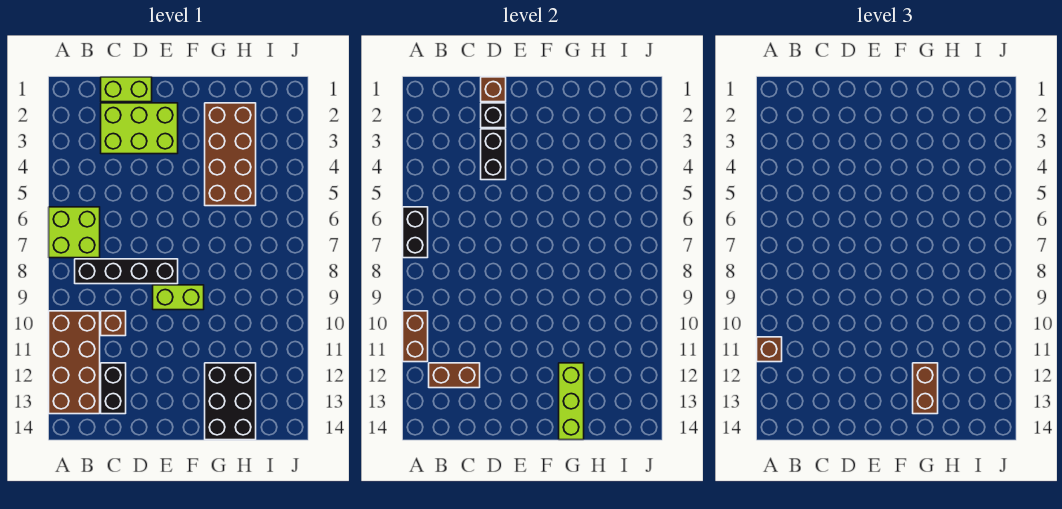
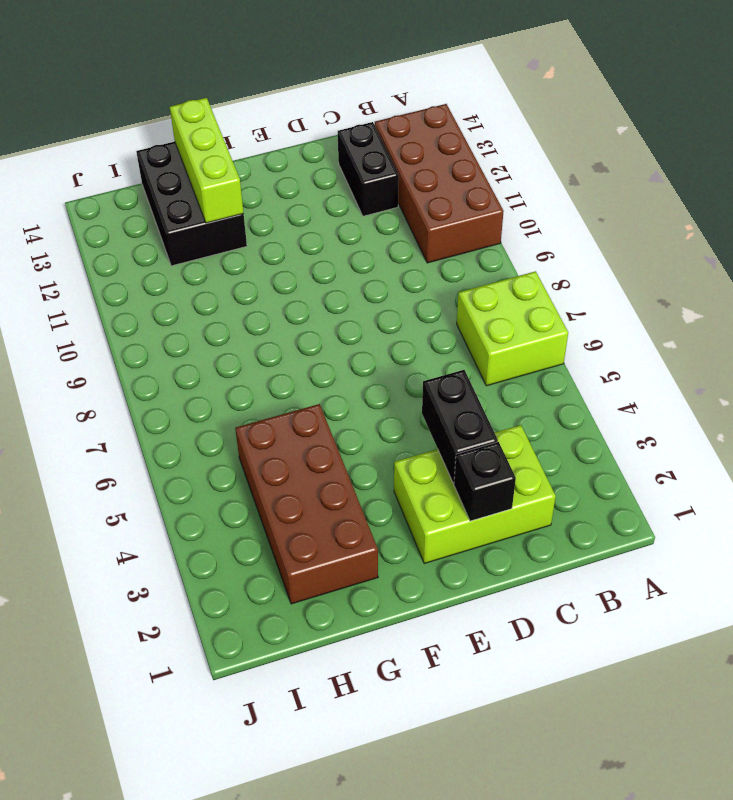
none -> black 1x4 brick [75,259,178,284]
none -> lime 1x2 brick [101,77,152,102]
none -> brown 1x1 brick [101,311,126,336]

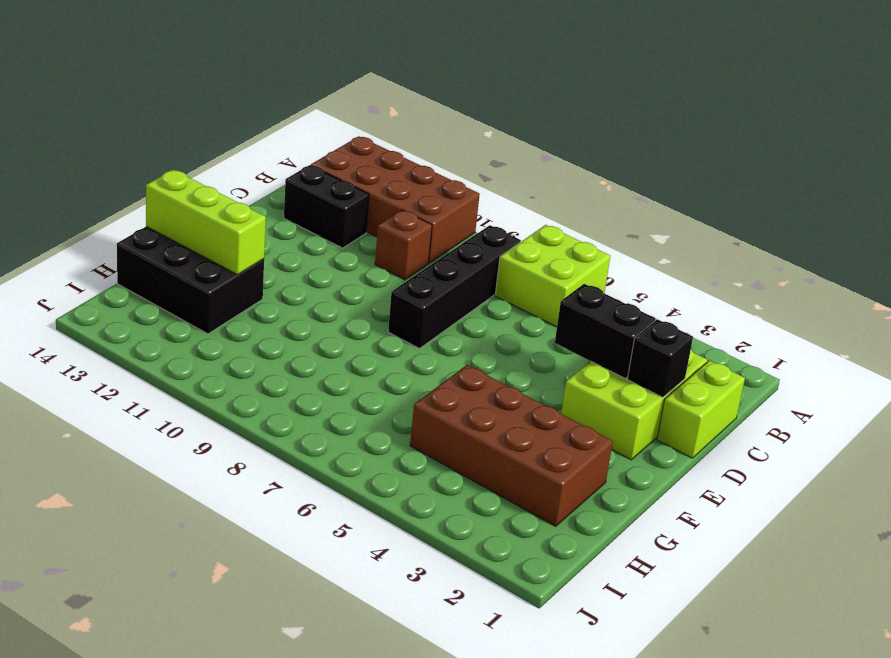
none -> lime 1x2 brick [153,285,204,310]
none -> black 1x2 brick [403,207,428,258]
none -> brown 1x2 brick [403,311,428,362]

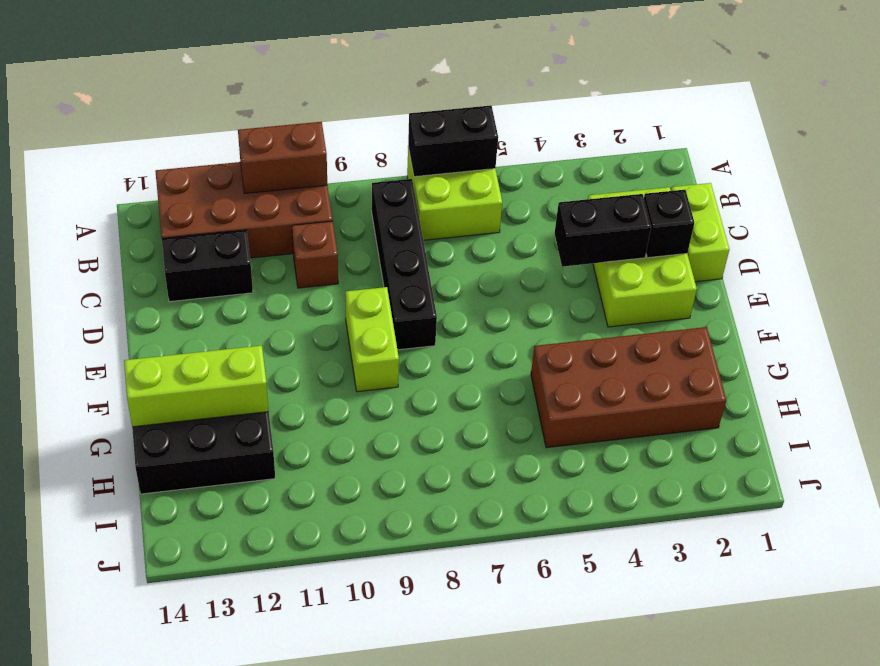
none -> brown 1x2 brick [429,363,480,388]
none -> brown 1x1 brick [481,77,506,102]
none -> brown 1x1 brick [757,337,782,362]

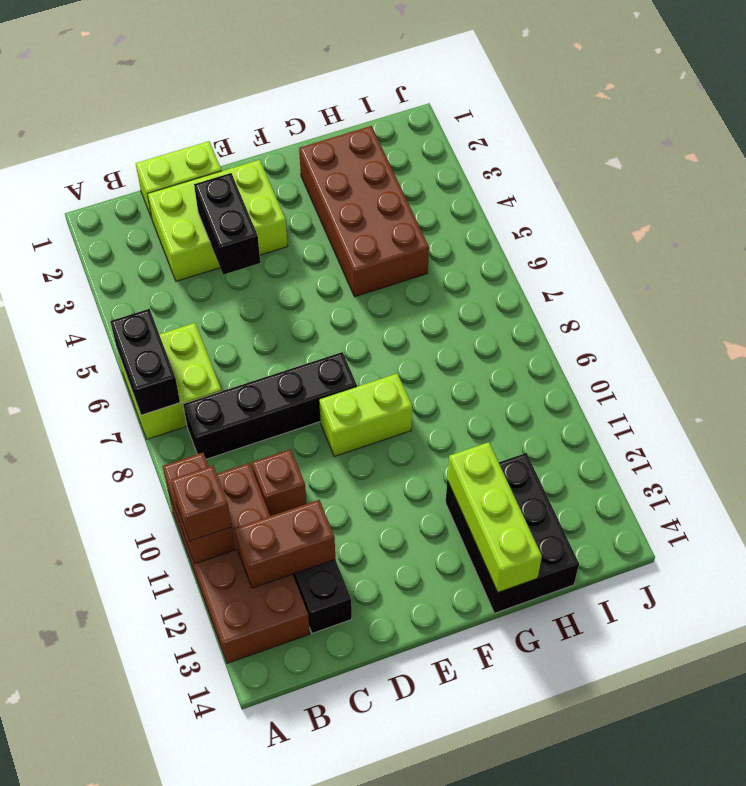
none -> brown 1x1 brick [481,77,506,102]
none -> black 1x1 brick [481,103,506,128]
none -> brown 1x2 brick [913,363,938,414]

